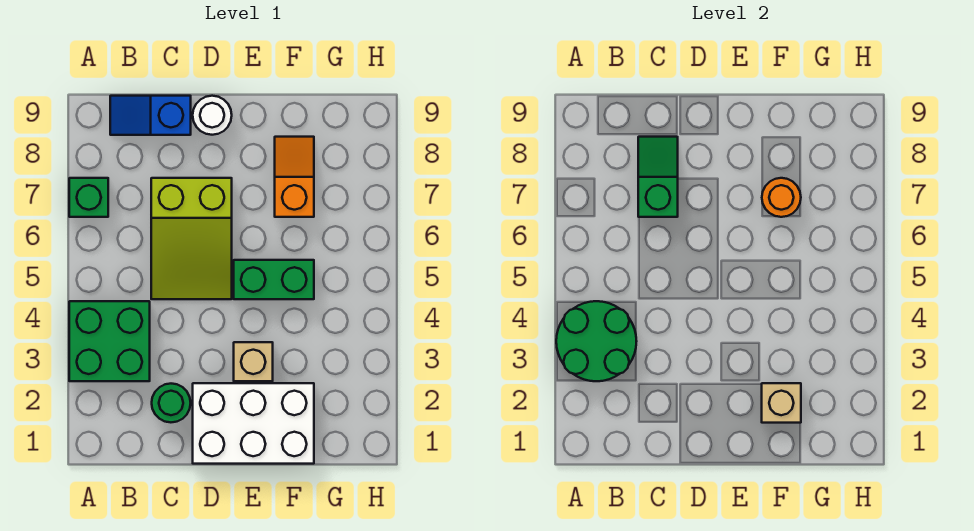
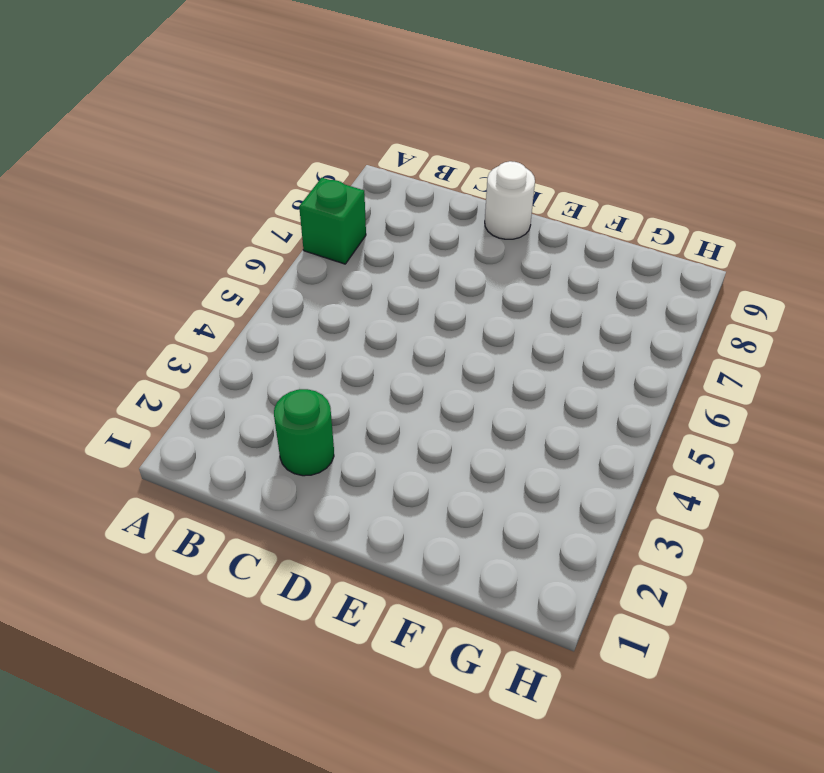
none -> green 2x2 brick [69,301,150,381]
none -> blue 1x2 slope [110,96,191,135]
none -> lime 2x3 slope [151,178,232,299]

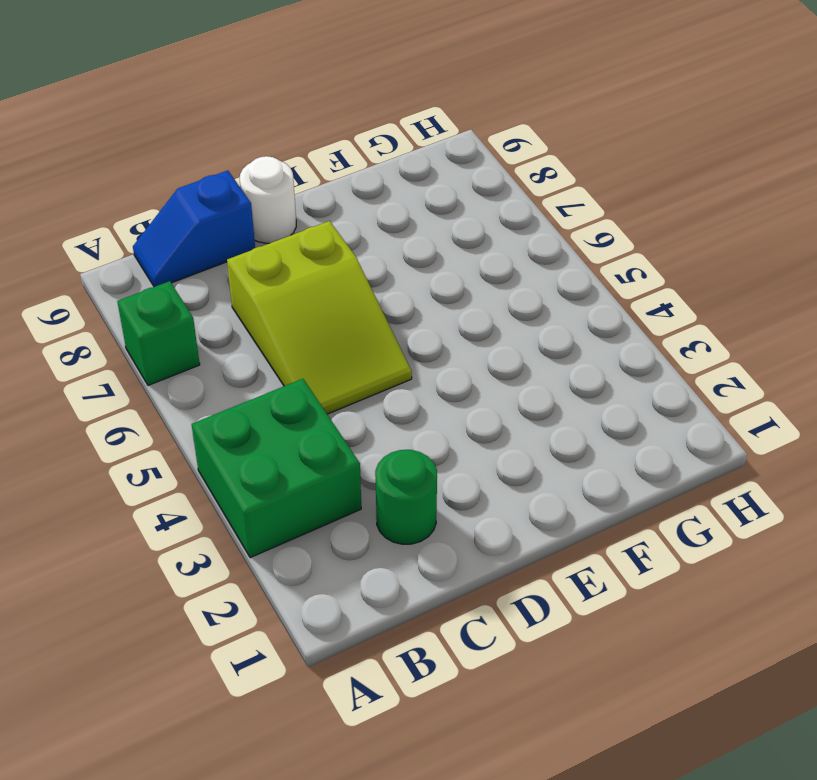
none -> white 2x3 brick [193,383,314,464]
none -> tan 1x1 brick [234,342,273,381]
none -> green 1x2 brick [234,260,314,299]

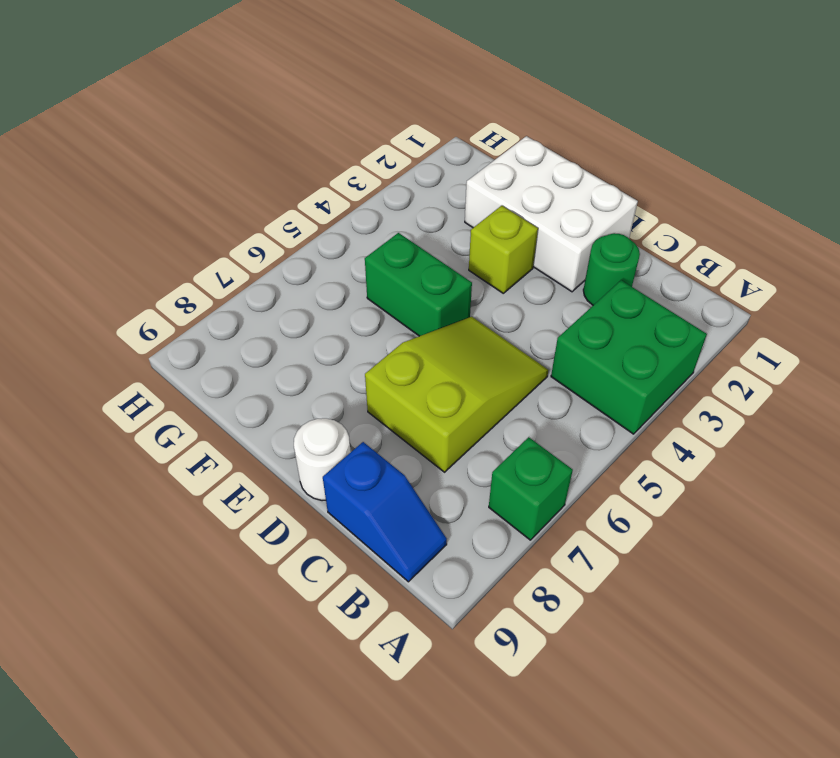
lime 1x1 brick [469,206,538,293] -> tan 1x1 brick [234,342,273,381]
none -> orange 1x2 slope [275,137,314,217]
none -> green 2x2 round brick [556,301,637,381]
none -> green 1x2 slope [638,137,678,217]

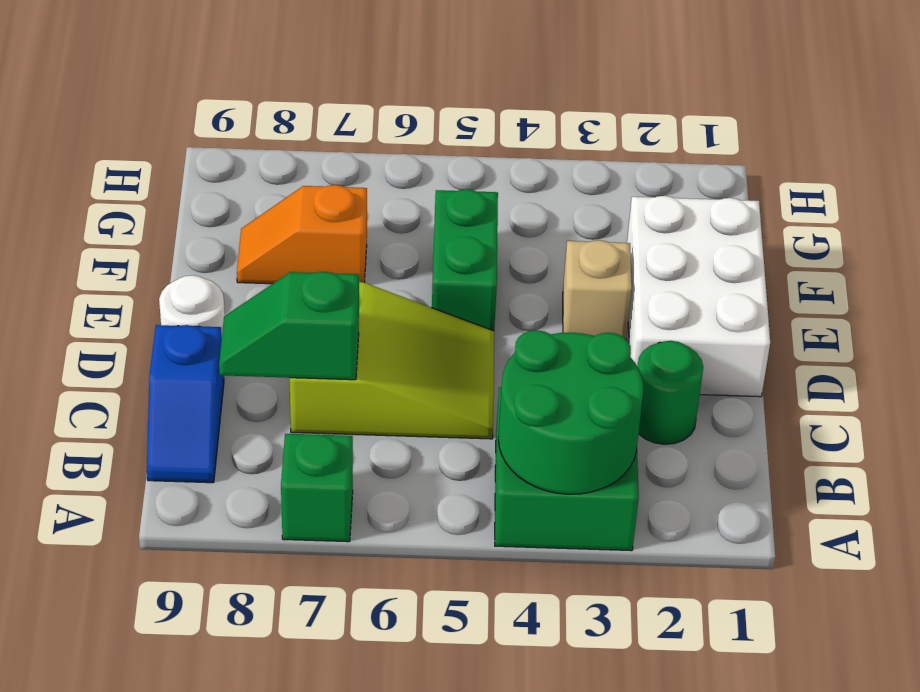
none -> tan 1x1 brick [762,383,801,423]
none -> orange 1x1 round brick [762,178,801,217]

